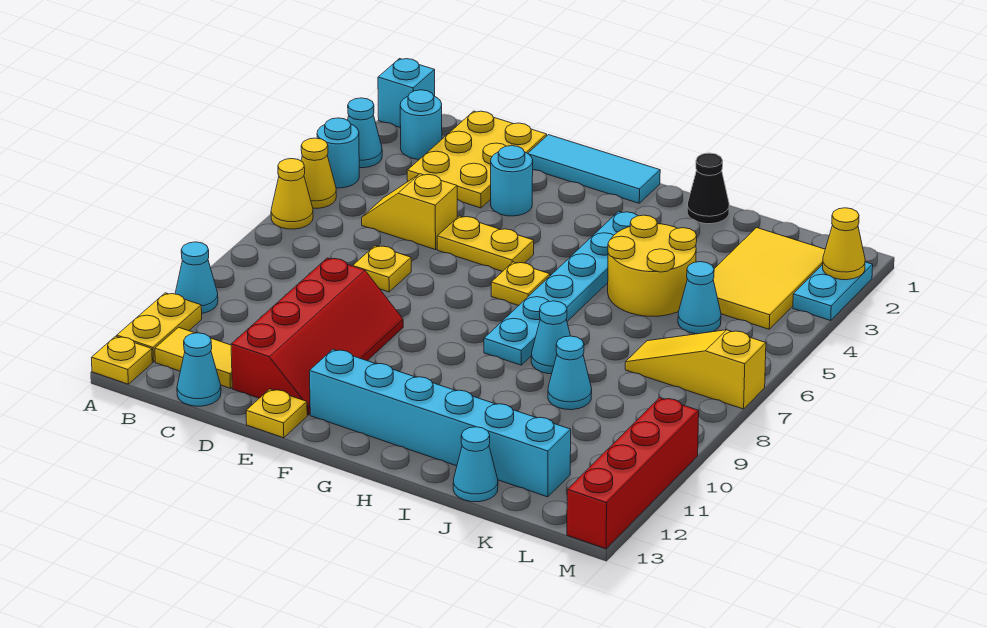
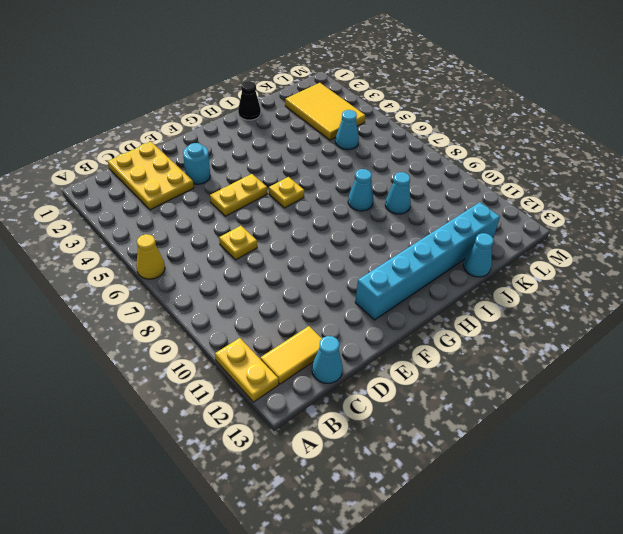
none -> cyan 1x1 brick [378,59,435,128]
none -> cyan 1x1 cone [348,98,382,168]
none -> cyan 1x1 round brick [317,118,359,188]
none -> yellow 1x1 cone [301,138,336,208]

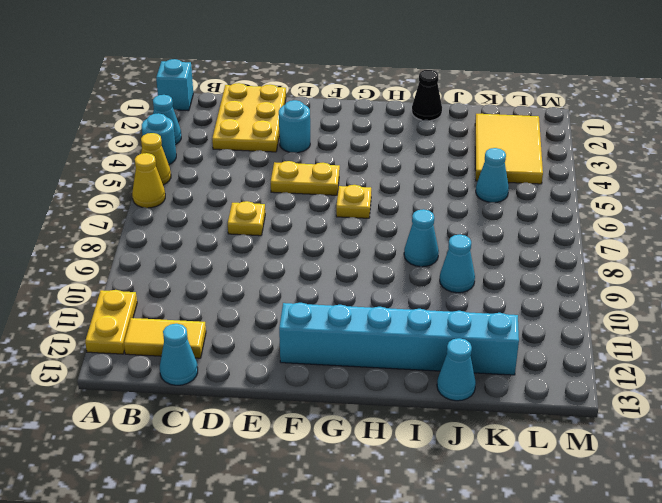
none -> cyan 1x1 cone [175,242,218,313]
none -> yellow 1x1 plate [91,336,152,384]
none -> cyan 1x1 round brick [400,90,442,159]
none -> yellow 1x2 slope [362,174,457,250]

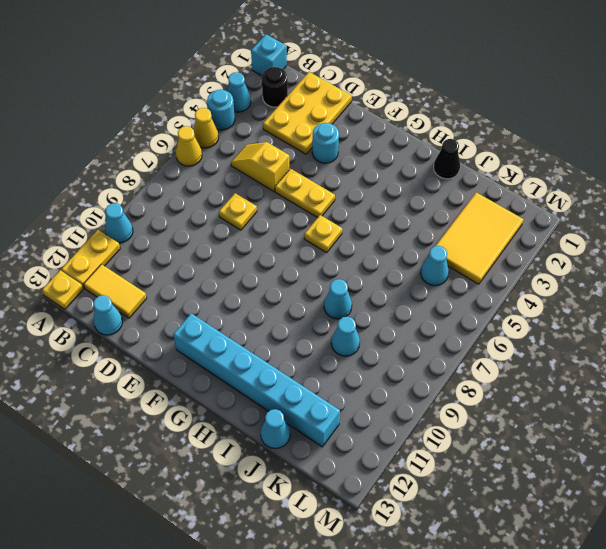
black 1x1 round brick [262,67,288,107] -> cyan 1x1 round brick [400,90,442,159]
none -> red 2x4 slope [231,258,403,415]
none -> cyan 1x3 tile [528,135,660,203]
none -> yellow 1x1 plate [246,389,307,438]
none -> cyan 1x6 plate [484,211,638,365]

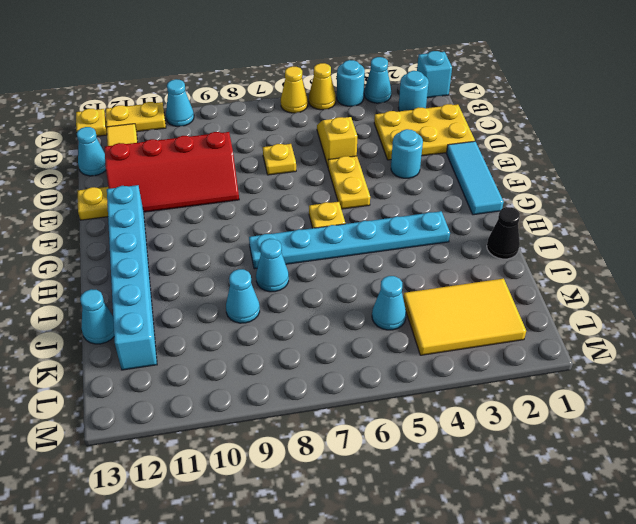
none -> yellow 2x2 round brick [608,215,697,316]
none -> yellow 1x3 slope [625,330,766,409]
none -> cyan 1x2 plate [793,262,873,320]
none -> red 1x4 brick [567,398,699,549]

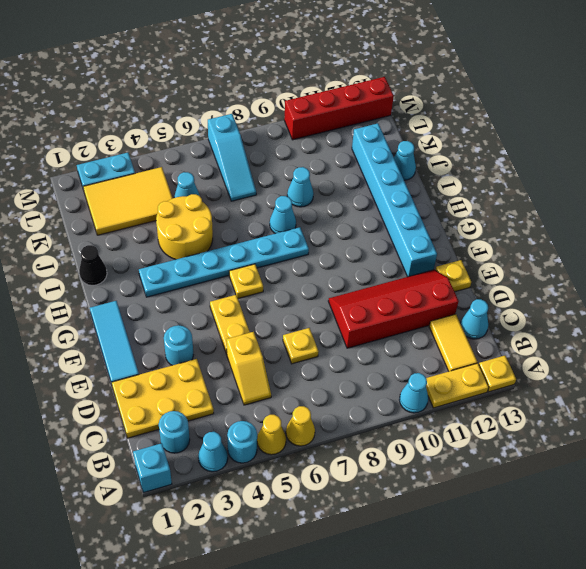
cyan 1x3 slope [208,114,256,201] -> yellow 1x3 slope [625,330,766,409]
none -> yellow 1x1 cone [823,208,865,280]

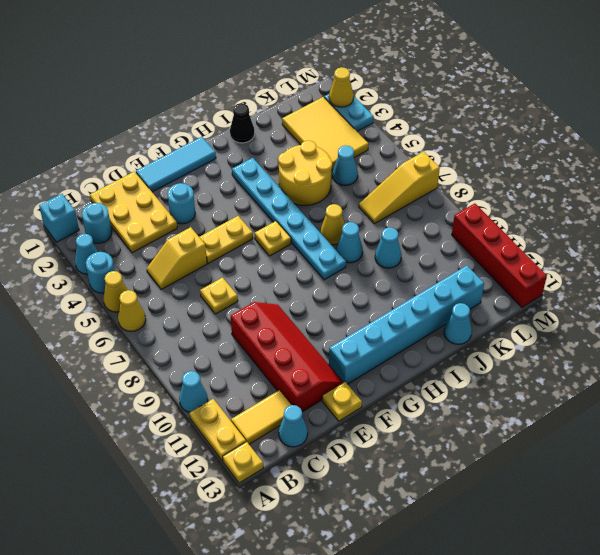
yellow 1x1 cone [320,204,344,245] -> none

